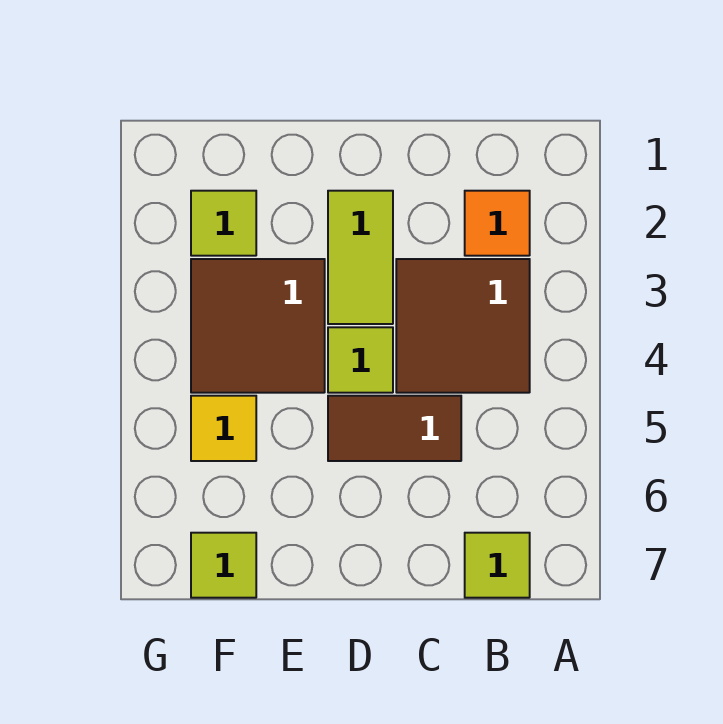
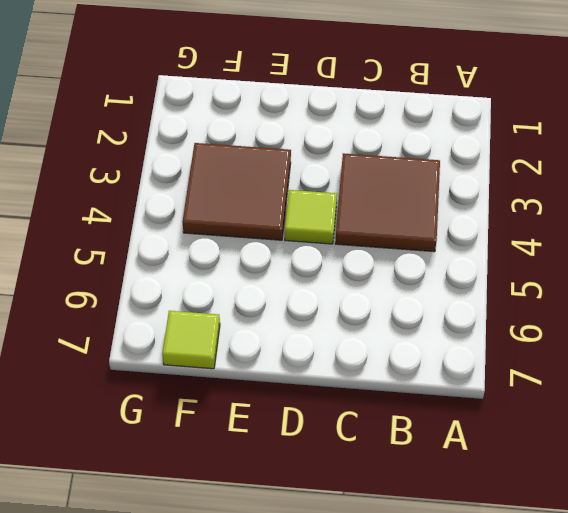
none -> orange 1x1 tile [465,191,530,256]
none -> lime 1x1 tile [465,533,530,598]

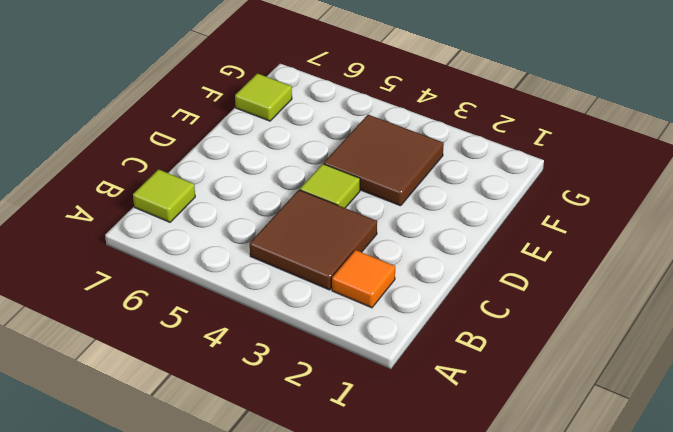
none -> brown 1x2 tile [328,396,461,461]
none -> lime 1x2 tile [328,191,393,324]

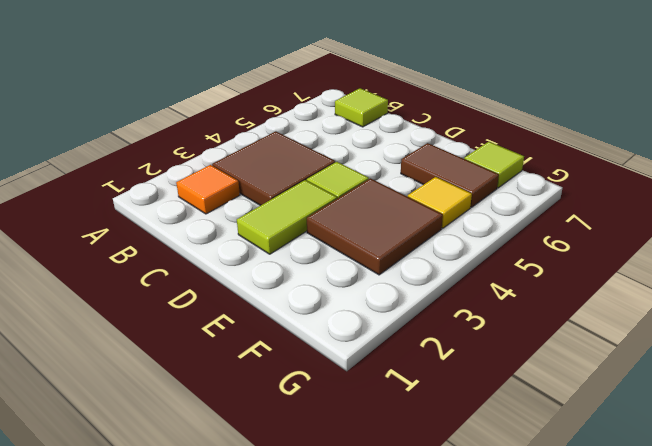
brown 1x2 tile [401,143,499,207] -> brown 1x2 tile moved to [328,396,461,461]
none -> lime 1x1 tile [191,191,256,256]

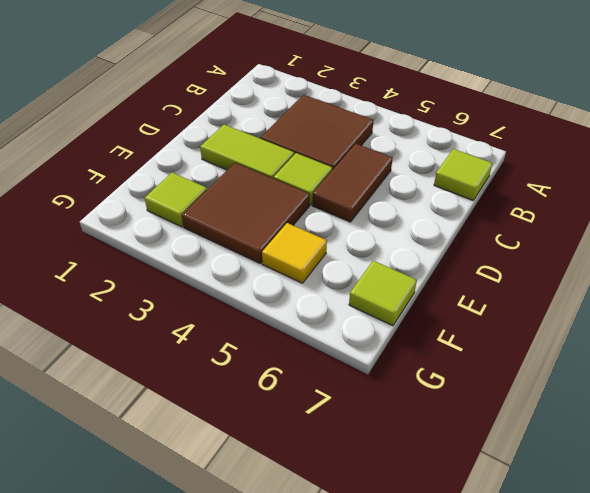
none -> orange 1x1 tile [465,191,530,256]

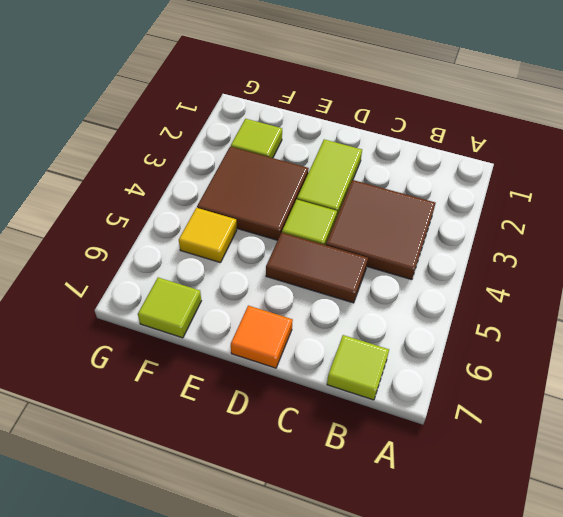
orange 1x1 tile [231,306,293,368] -> orange 1x1 tile moved to [465,191,530,256]

